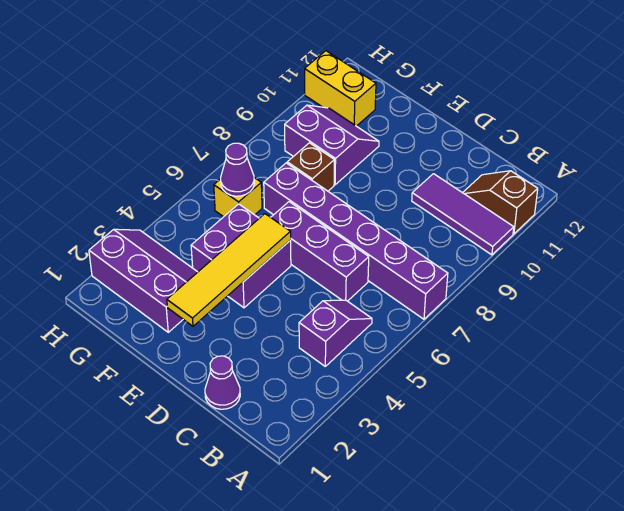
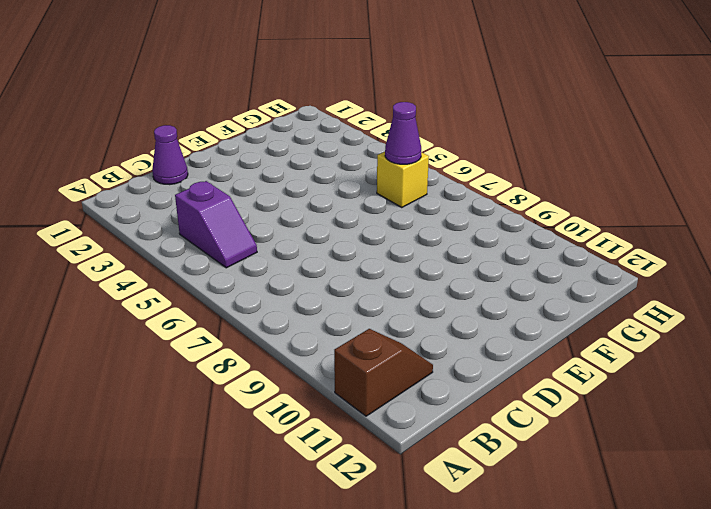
none -> purple 1x6 brick [264,163,448,319]
none -> purple 1x3 tile [412,174,514,255]
none -> purple 1x3 brick [271,202,369,301]

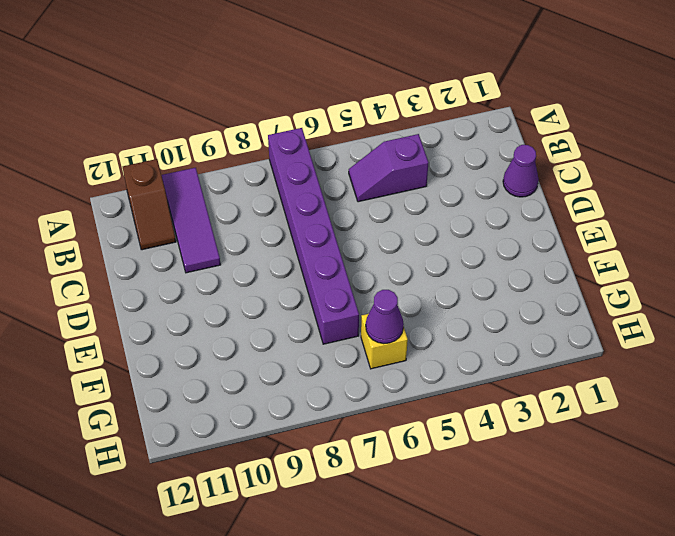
none -> purple 1x3 brick [271,202,369,301]
none -> purple 2x2 brick [191,204,291,308]
none -> purple 2x3 slope [89,229,197,332]

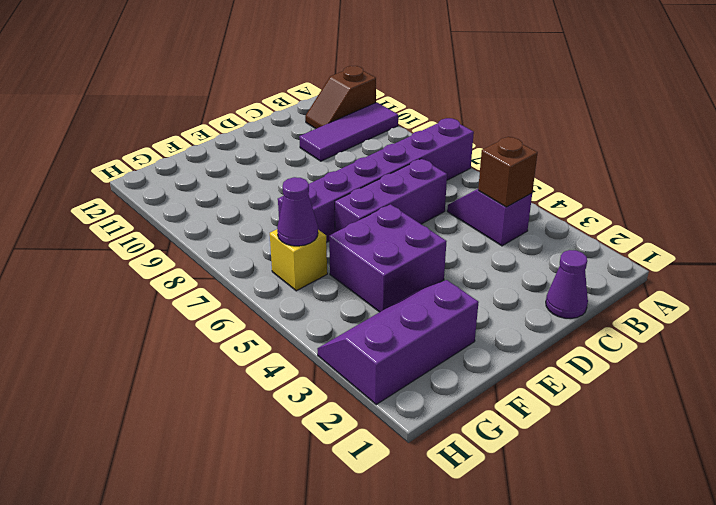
brown 1x1 brick [478,137,537,207] -> brown 1x1 brick moved to [287,143,334,191]
none -> purple 2x2 slope [285,105,379,185]
none -> yellow 1x2 brick [305,51,376,126]
none -> yellow 1x4 tile [167,214,291,326]

